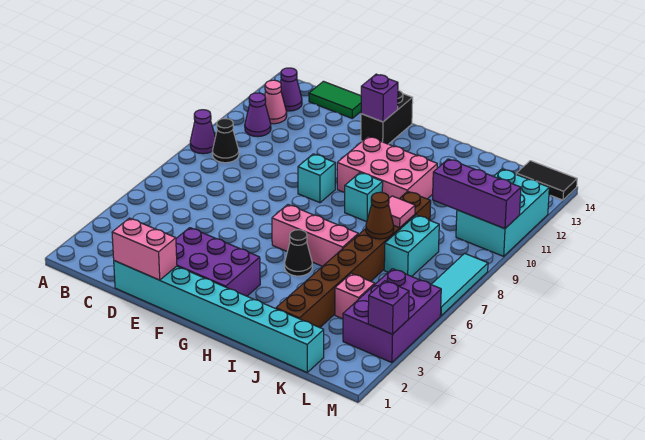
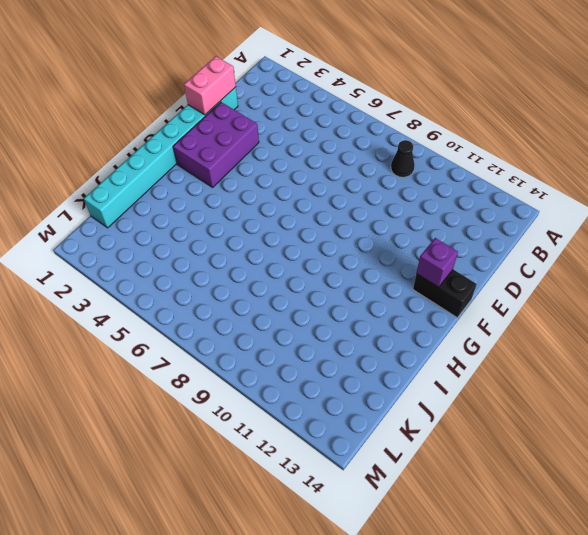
none -> purple 1x1 cone [190,110,215,154]
none -> purple 1x1 cone [245,93,271,137]
none -> pink 1x1 cone [265,80,287,124]

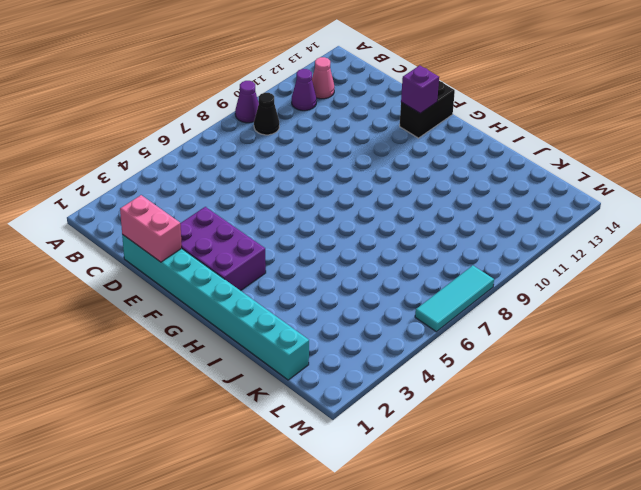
none -> purple 1x1 cone [280,68,302,111]
none -> green 1x2 tile [309,81,361,118]
none -> cyan 1x1 brick [298,154,335,203]

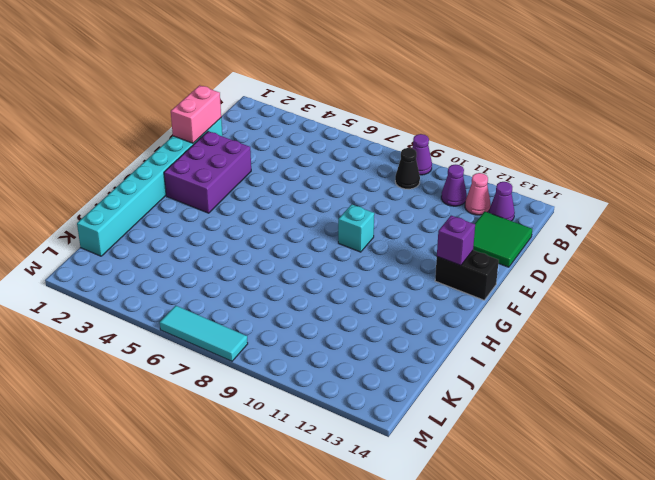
green 2x2 tile [473,212,532,267] -> green 1x2 tile [309,81,361,118]
none -> pink 1x3 brick [272,205,358,266]
none -> pink 2x3 brick [337,137,437,199]
none -> black 1x1 cone [285,230,312,276]

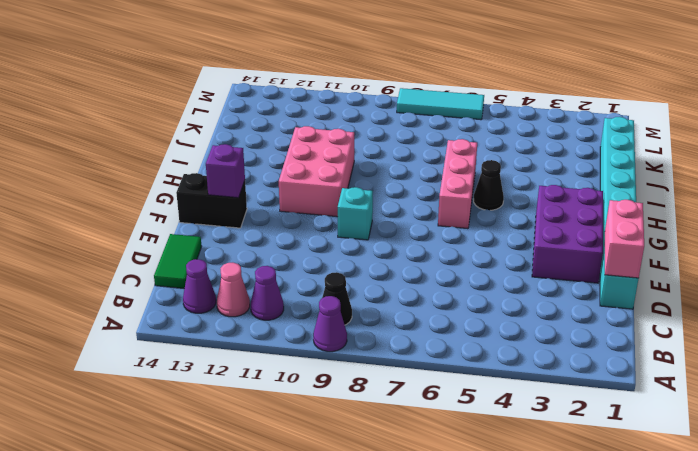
none -> cyan 1x1 brick [345,173,383,222]
none -> brown 1x8 brick [276,191,431,328]
none -> pink 1x1 brick [335,273,375,319]

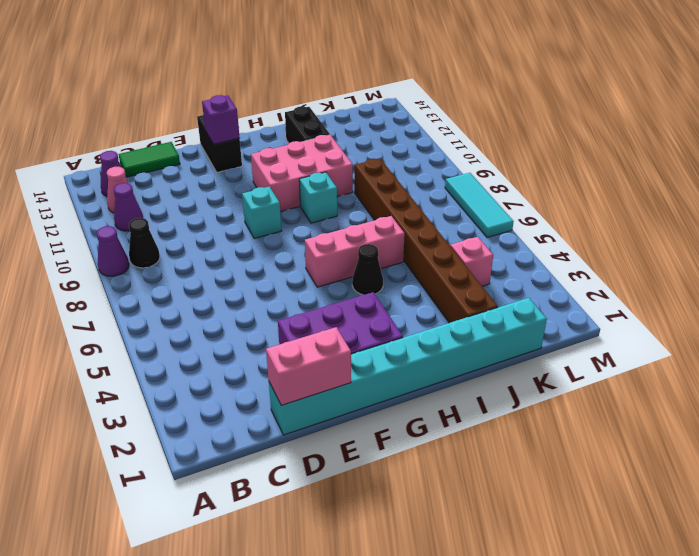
black 1x2 brick [285,106,330,143] -> none
none -> cyan 1x2 brick [384,215,439,277]
none -> purple 2x3 brick [343,269,441,363]
none -> cyan 2x3 brick [456,169,549,256]

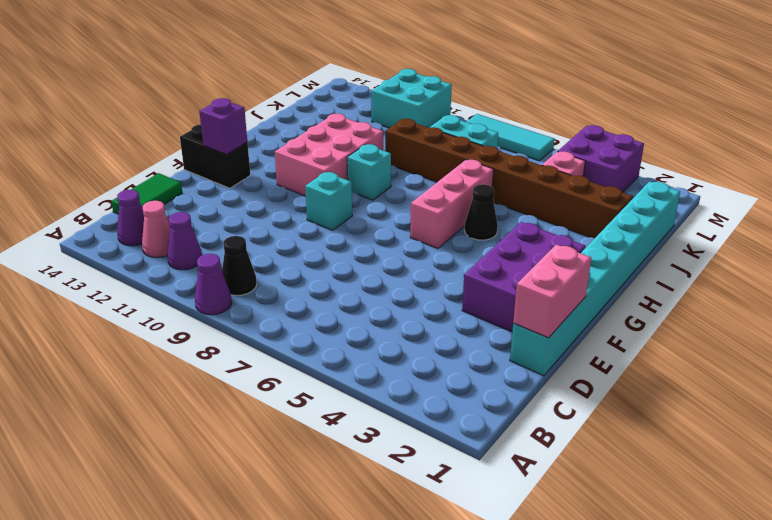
purple 2x2 brick [558,125,644,192] -> purple 2x3 brick [343,269,441,363]
cyan 2x2 brick [371,69,452,128] -> cyan 2x3 brick [456,169,549,256]
none -> black 1x2 tile [516,161,577,200]
none -> brown 1x1 cone [366,192,394,239]
none -> pink 1x1 tile [388,196,415,228]

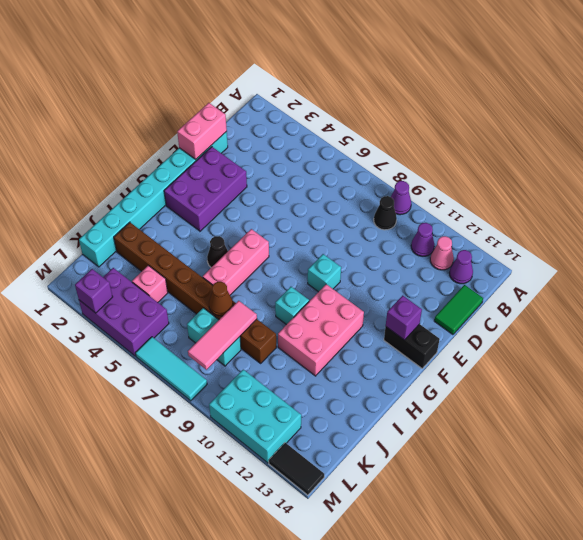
pink 1x3 tile [188,301,257,370] -> pink 1x1 tile [388,196,415,228]
black 1x2 tile [269,443,324,495] -> black 1x2 tile turned to [516,161,577,200]
none -> purple 1x3 brick [433,159,521,229]

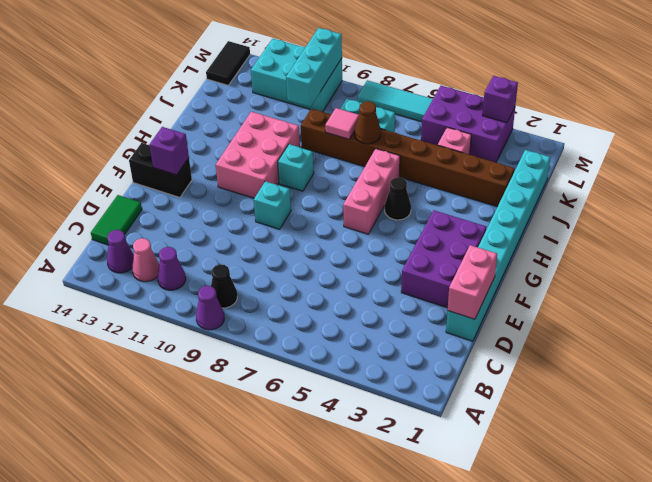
cyan 1x3 brick [286,28,342,107] -> purple 1x3 brick [433,159,521,229]

